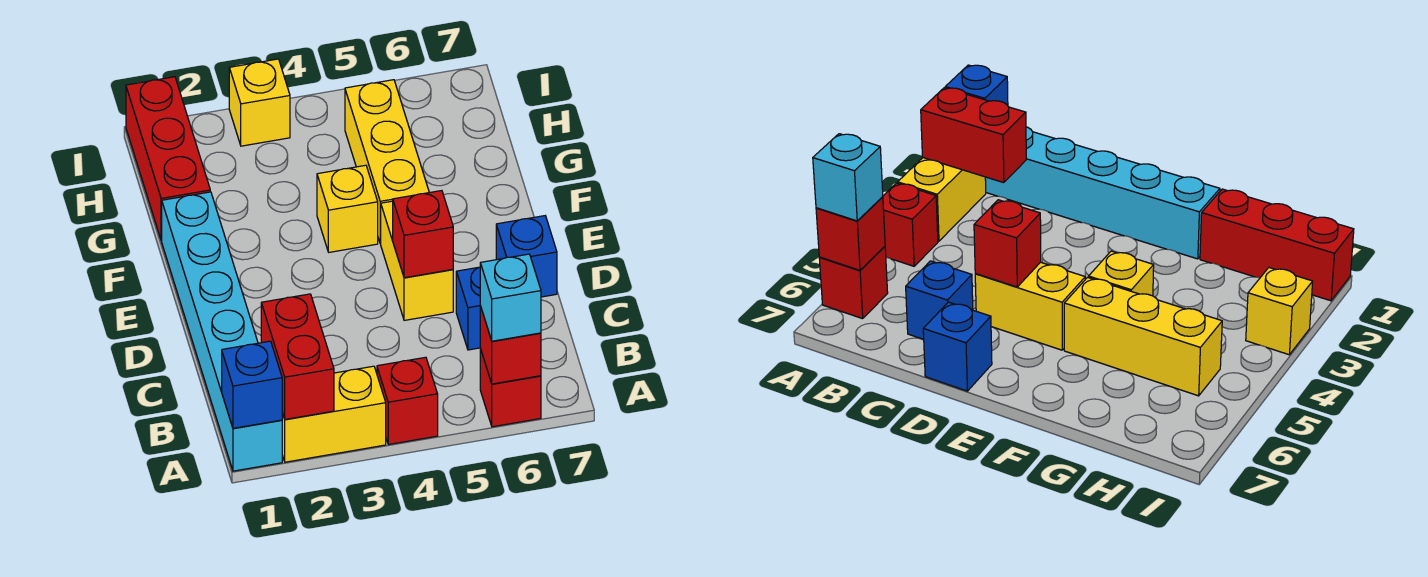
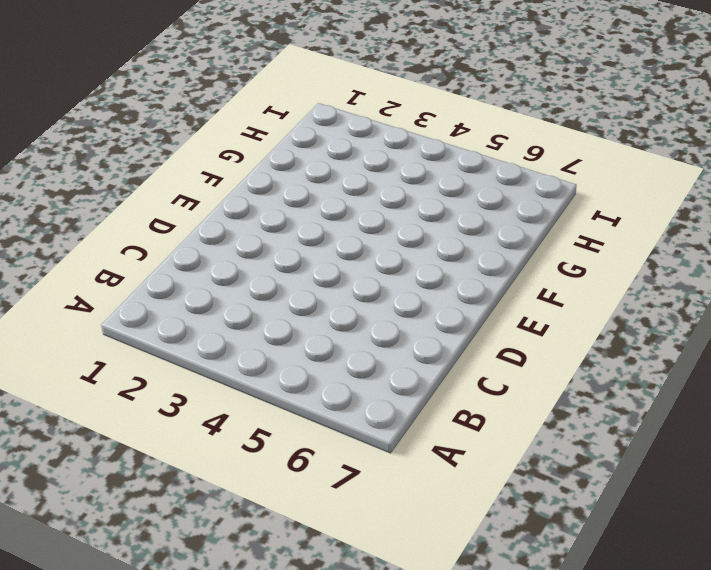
none -> cyan 1x6 brick [162,192,282,471]
none -> yellow 1x2 brick [282,366,386,462]
none -> red 1x1 brick [377,357,438,445]

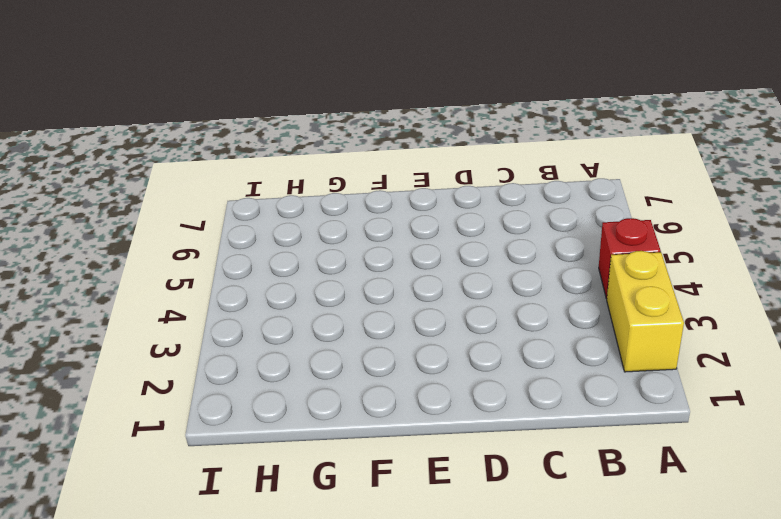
none -> cyan 1x6 brick [162,192,282,471]
none -> red 1x1 brick [480,349,541,427]
none -> blue 1x1 brick [456,267,480,350]

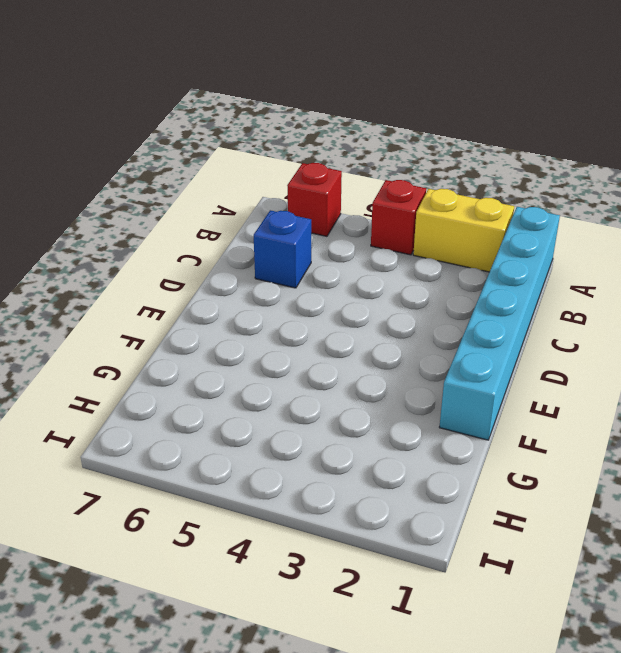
none -> yellow 1x2 brick [380,201,453,320]
none -> blue 1x1 brick [496,216,557,297]
none -> yellow 1x1 brick [317,165,378,252]

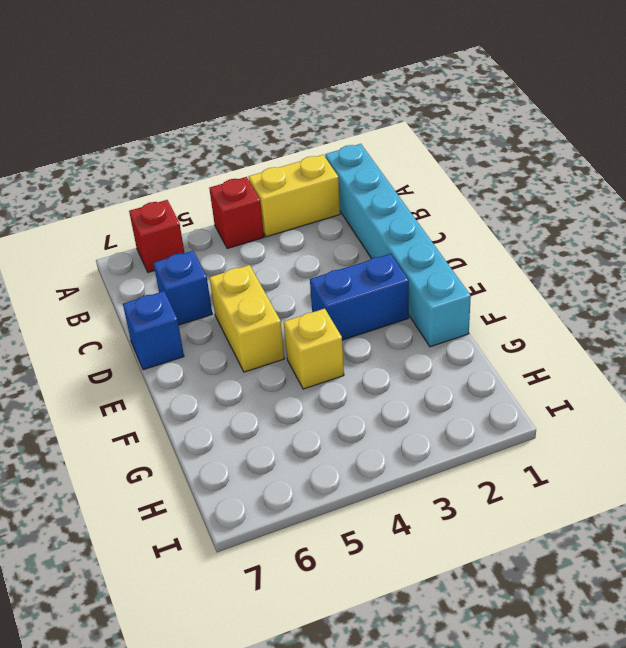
blue 1x2 brick [310,254,409,340] -> none
none -> yellow 1x3 brick [345,80,429,243]
none -> red 1x3 brick [126,77,210,241]
none -> yellow 1x1 brick [229,59,290,146]

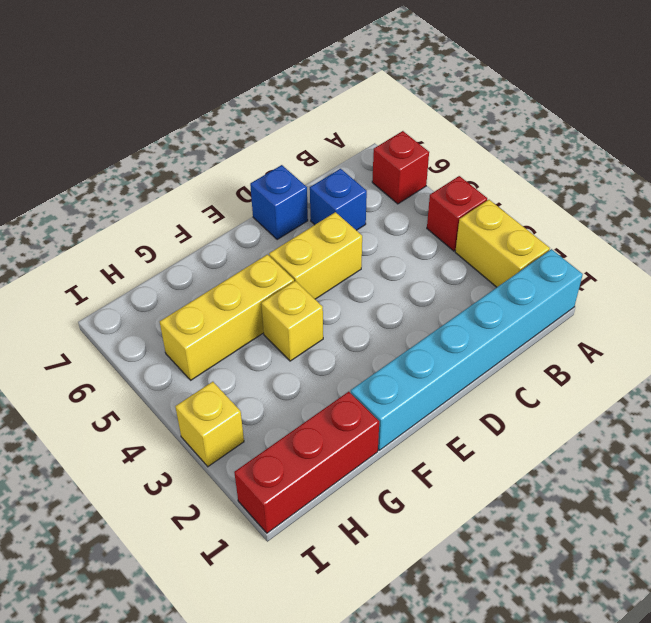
none -> blue 1x1 brick [222,341,282,428]
none -> red 1x2 brick [261,294,334,419]
none -> red 1x1 brick [480,306,541,384]

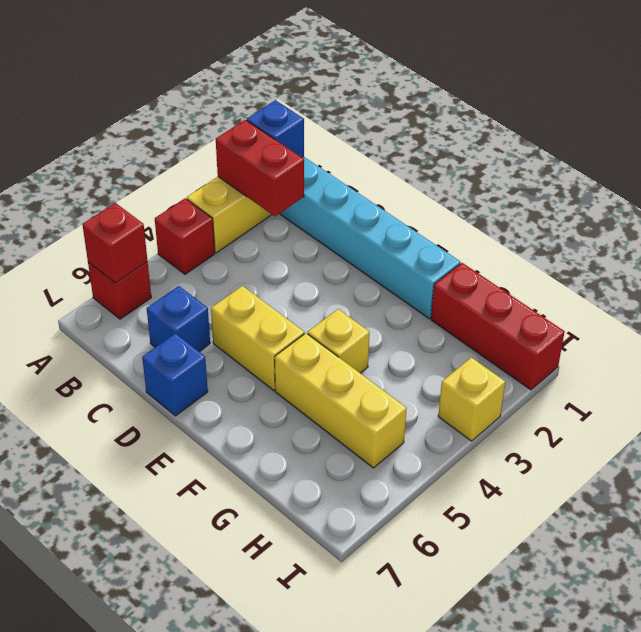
none -> red 1x1 brick [393,191,453,278]
none -> cyan 1x1 brick [480,254,541,341]

